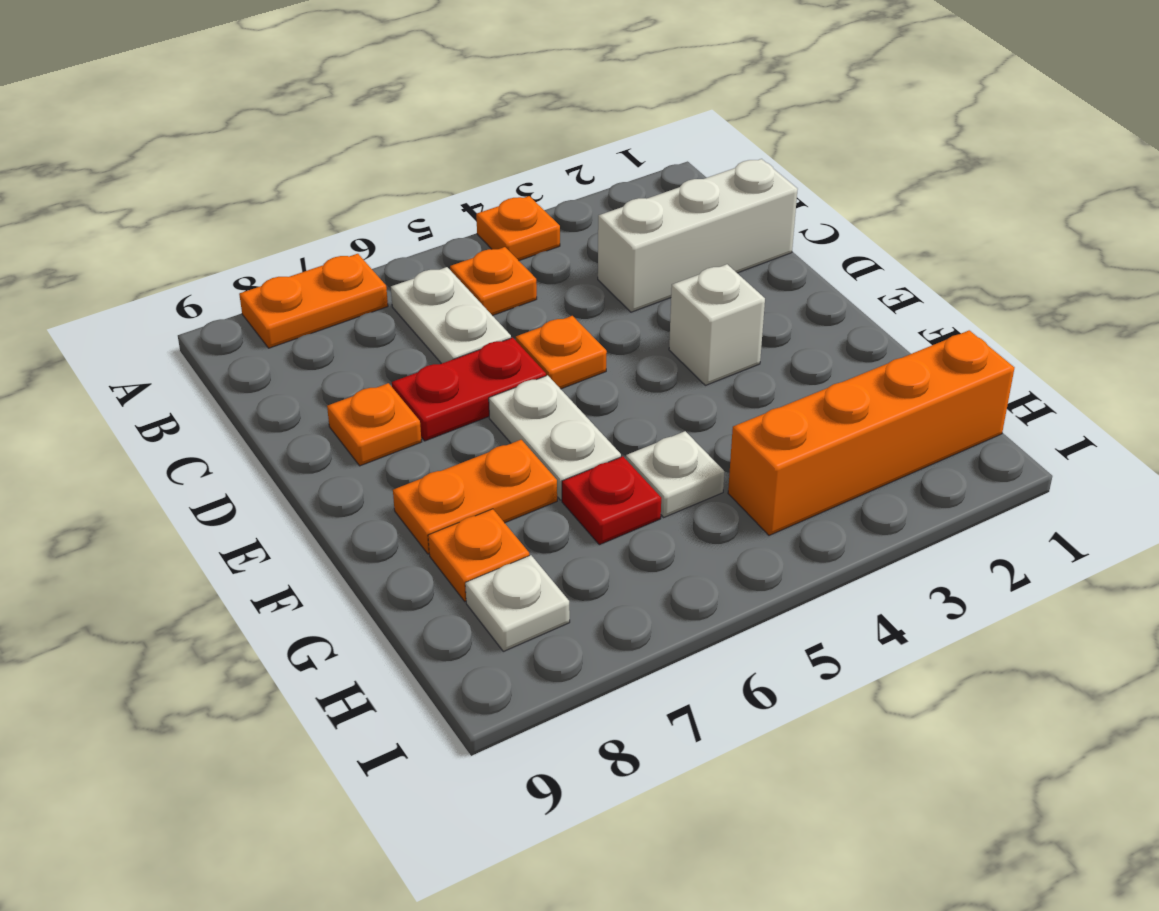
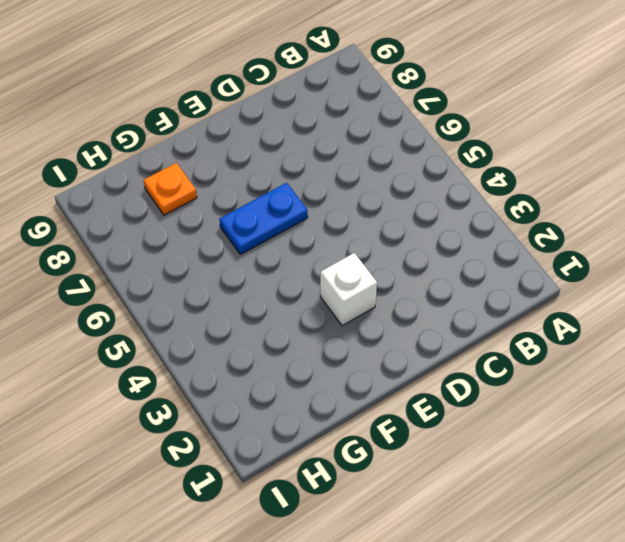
blue 1x2 plate [220,183,308,254] -> white 1x2 plate [489,375,621,500]
none -> orange 1x1 plate [476,196,560,261]
none -> orange 1x2 plate [239,254,388,348]
none -> orange 1x1 plate [450,247,537,316]

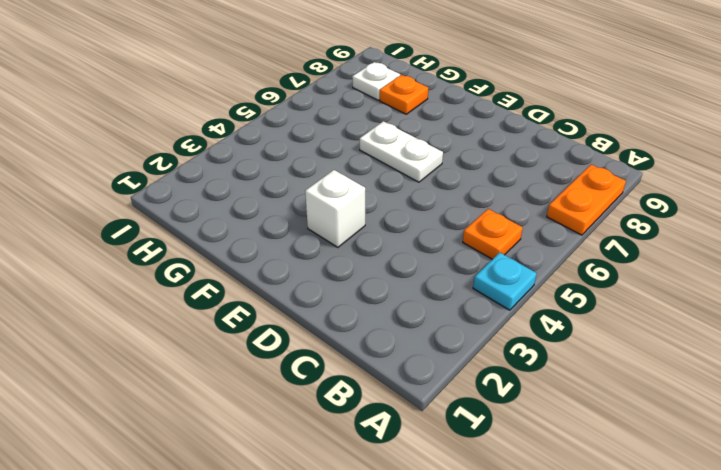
cyan 1x1 plate [473,253,537,310] -> orange 1x1 plate [476,196,560,261]
none -> white 1x2 plate [391,267,511,364]
none -> white 1x3 brick [598,159,798,312]
none -> orange 1x1 plate [516,316,607,389]

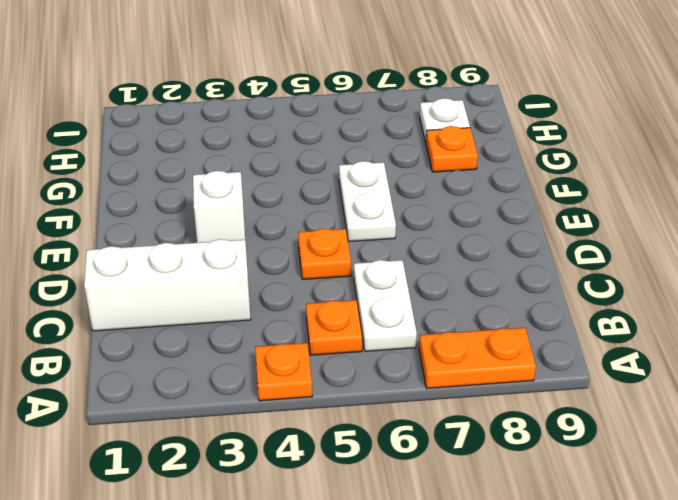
none -> red 1x2 plate [392,338,546,441]
none -> orange 1x1 plate [327,383,422,466]
none -> orange 1x2 plate [393,440,557,554]

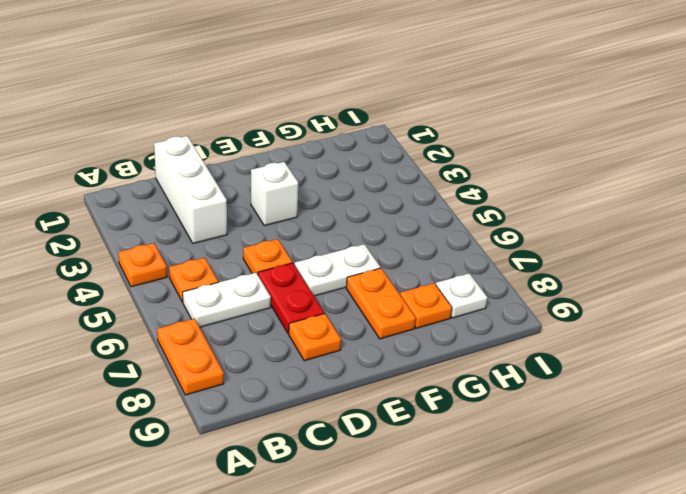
none -> white 1x1 plate [626,431,725,517]
none -> red 1x1 plate [562,456,661,545]
none -> orange 1x4 brick [728,330,1014,535]

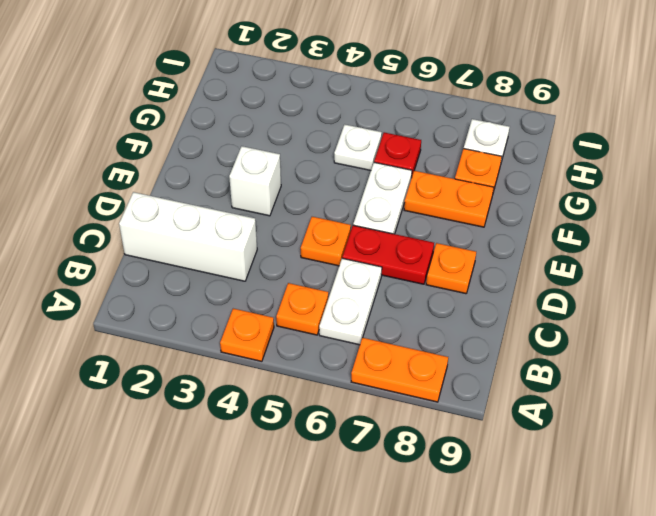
none -> orange 1x4 brick [728,330,1014,535]

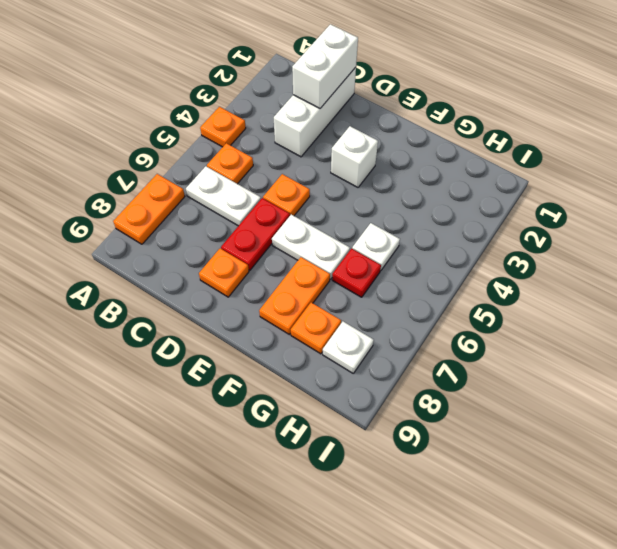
white 1x2 brick [292,24,358,108] -> none
none -> orange 1x4 brick [728,330,1014,535]

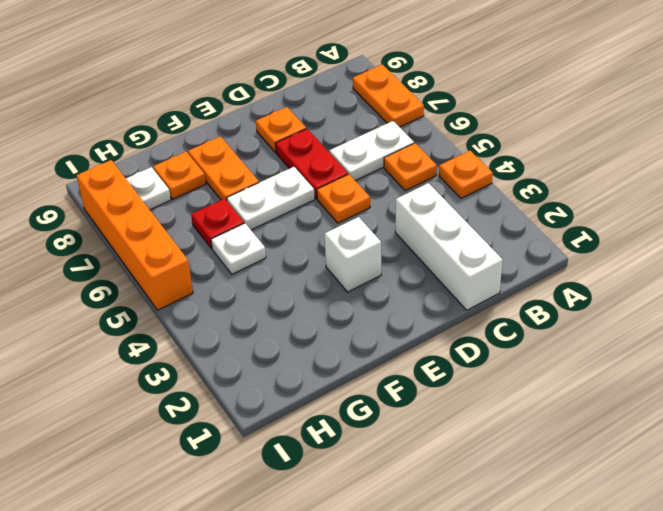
orange 1x4 brick [77,160,193,310] -> orange 1x4 brick moved to [728,330,1014,535]

